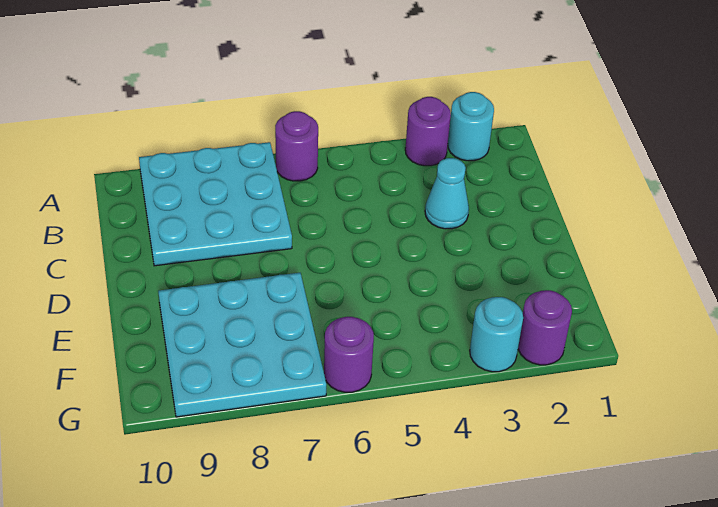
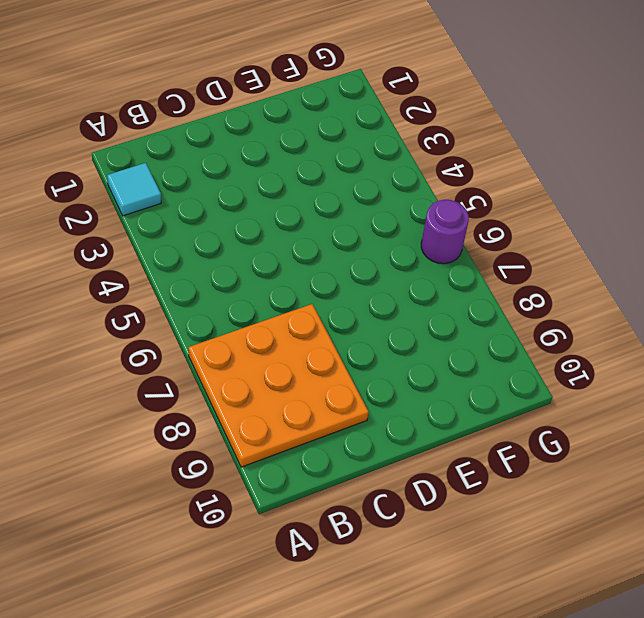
cyan 1x1 tile [107,163,161,216] -> cyan 1x1 round brick [448,92,494,161]
orange 3x3 plate [189,304,369,467] -> cyan 3x3 plate [139,142,292,266]
none -> purple 1x1 round brick [405,97,451,166]
none -> purple 1x1 round brick [275,111,318,181]

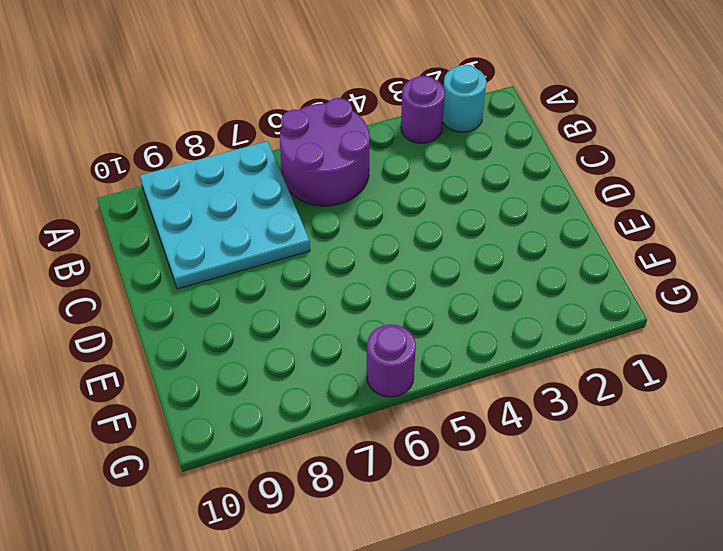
purple 2x2 round brick [279,98,369,206] -> purple 1x1 round brick [275,111,318,181]
none -> cyan 1x1 cone [425,158,469,229]
none -> cyan 3x3 plate [158,273,326,417]

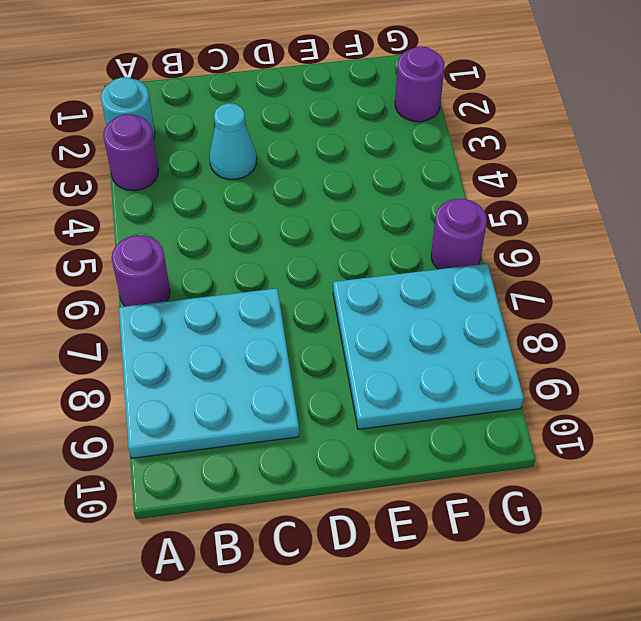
none -> cyan 1x1 round brick [470,297,523,372]

